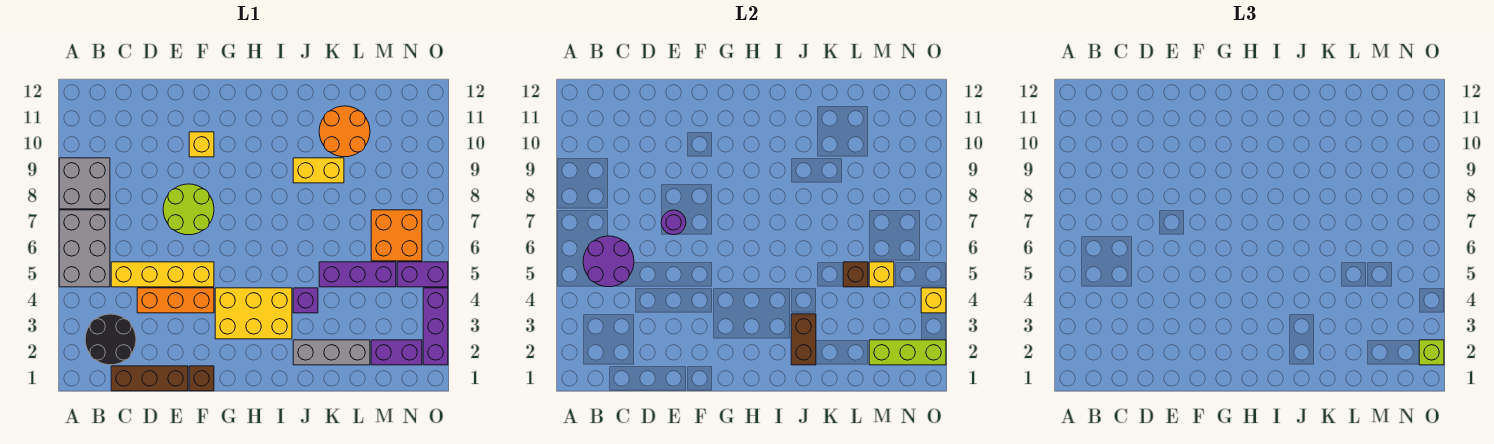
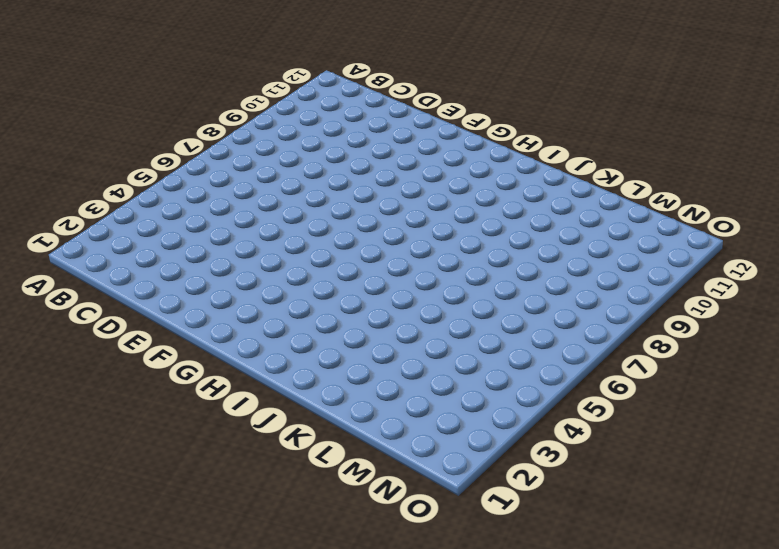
none -> grey 2x3 brick [59,210,110,287]
none -> grey 2x2 brick [59,158,110,209]
none -> black 2x2 round brick [85,314,136,365]

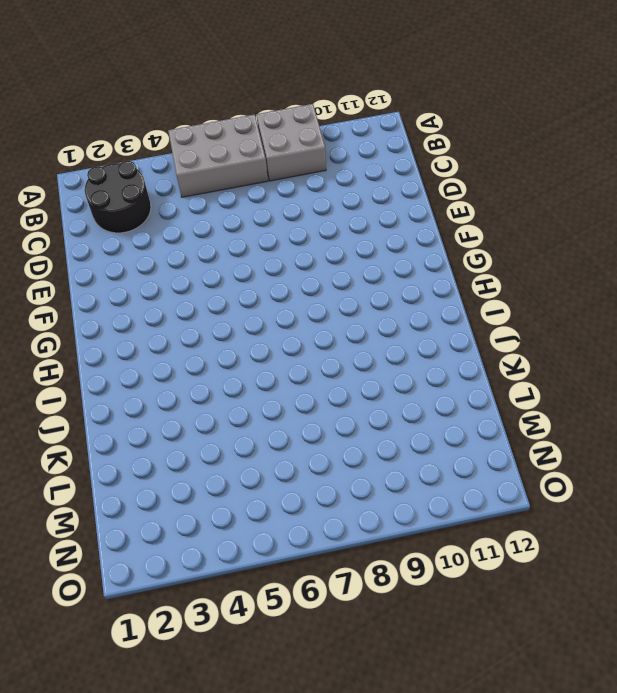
none -> brown 1x3 brick [111,366,188,391]
none -> yellow 1x4 brick [111,262,214,287]
none -> orange 1x3 brick [137,288,214,313]

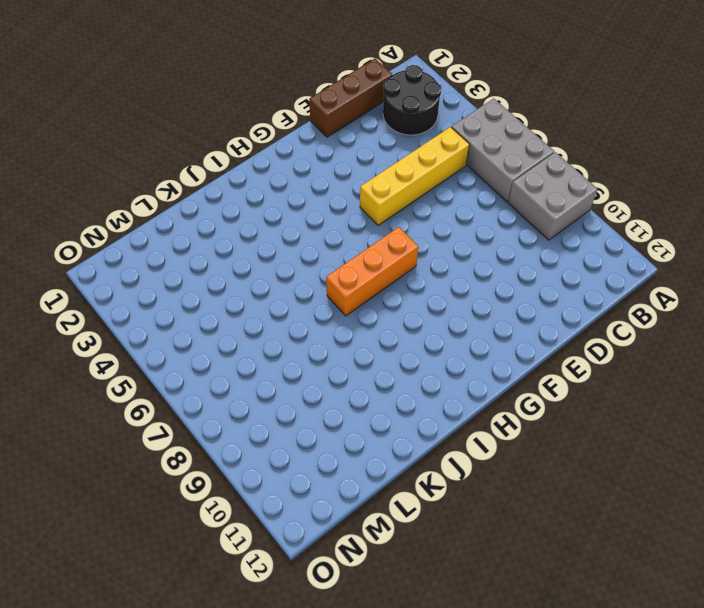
orange 1x3 brick [326,227,418,316] -> orange 1x3 brick moved to [137,288,214,313]
none -> lime 2x2 round brick [163,184,214,235]
none -> brown 1x1 brick [189,366,214,391]
none -> yellow 1x1 brick [189,132,214,157]

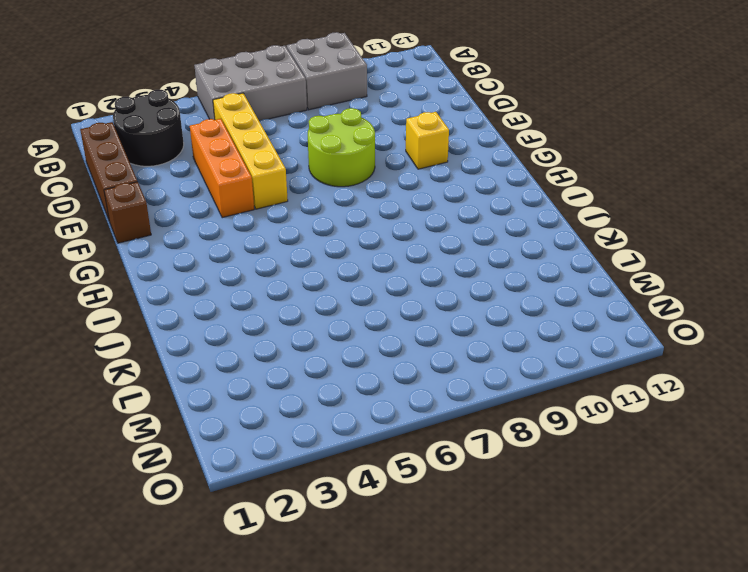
none -> yellow 2x3 brick [215,288,292,339]
none -> grey 1x3 brick [293,340,370,365]
none -> purple 1x1 brick [293,288,318,313]

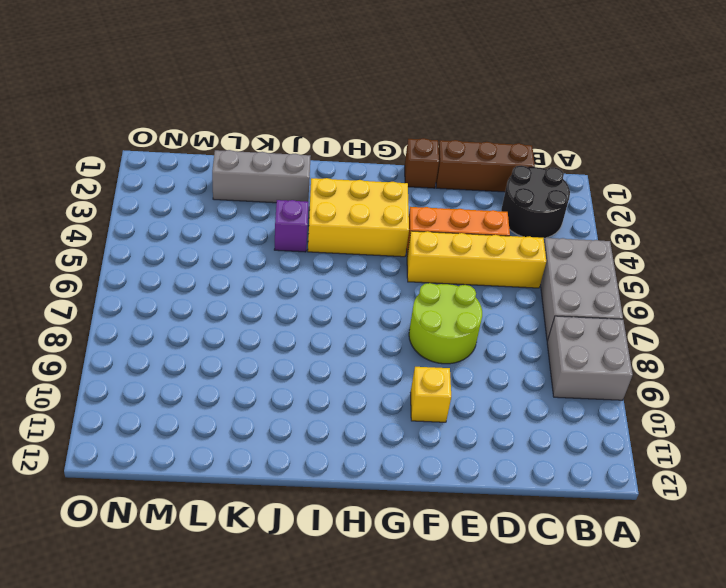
none -> yellow 1x2 brick [293,158,344,183]
none -> purple 1x3 brick [319,262,396,287]
none -> orange 2x2 round brick [319,106,370,157]

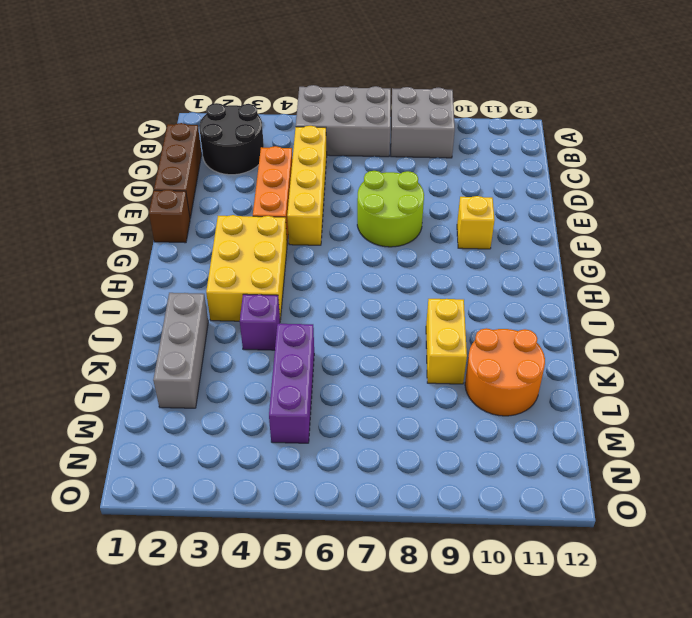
none -> purple 1x2 brick [371,340,422,365]
none -> orange 2x2 brick [371,210,422,261]
none -> purple 1x2 brick [397,262,448,287]

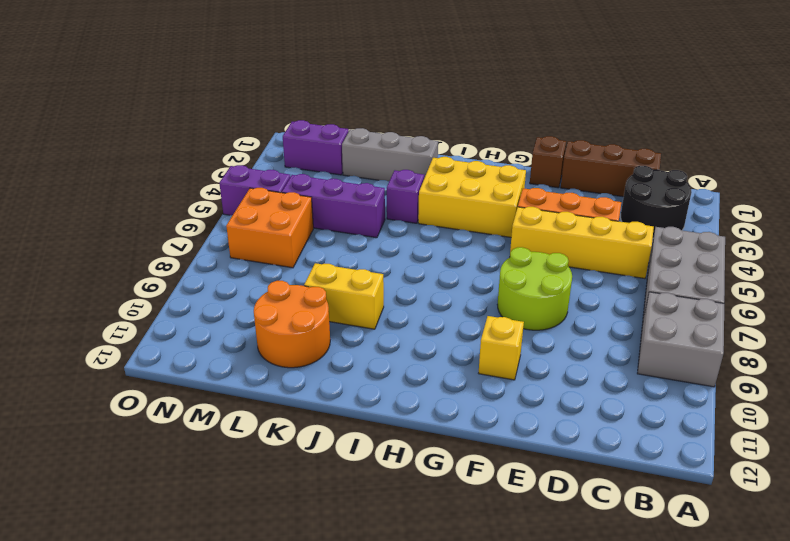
none -> purple 1x3 brick [423,288,448,365]
none -> purple 2x2 round brick [583,236,634,287]
none -> purple 1x1 round brick [661,210,686,235]

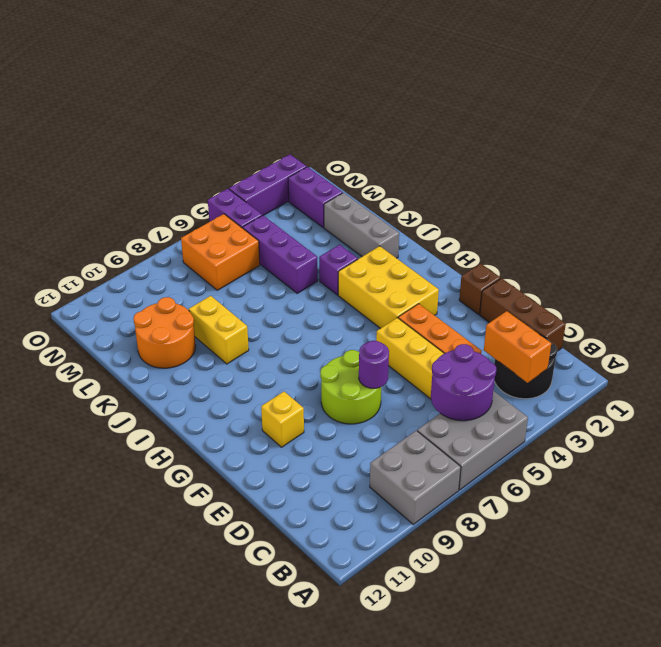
orange 1x2 brick [484,311,551,383] -> none
none -> brown 1x2 brick [791,314,816,365]
none -> brown 1x1 brick [843,262,868,287]
none -> lime 1x3 brick [869,340,946,365]

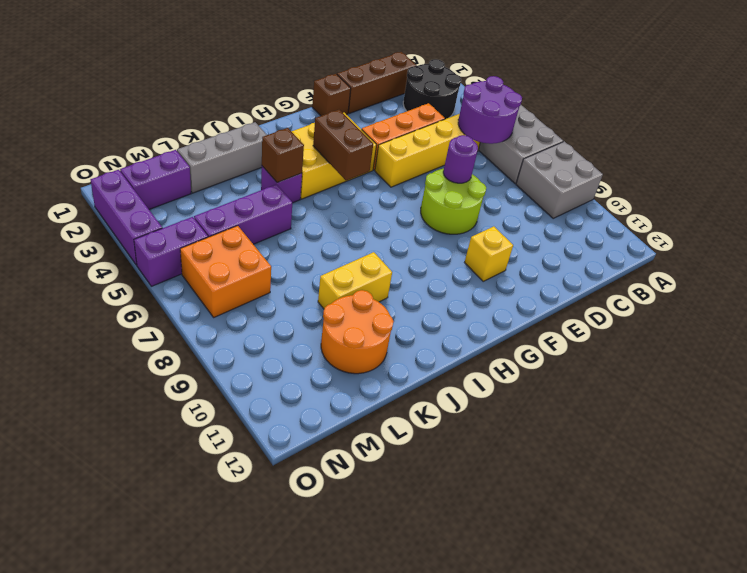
brown 1x2 brick [313,110,373,180] -> brown 1x2 brick moved to [791,314,816,365]
brown 1x1 brick [262,128,304,183] -> brown 1x1 brick moved to [843,262,868,287]
none -> lime 1x3 brick [869,340,946,365]
none -> yellow 1x1 brick [869,262,894,287]
none -> yellow 1x1 brick [921,288,946,313]

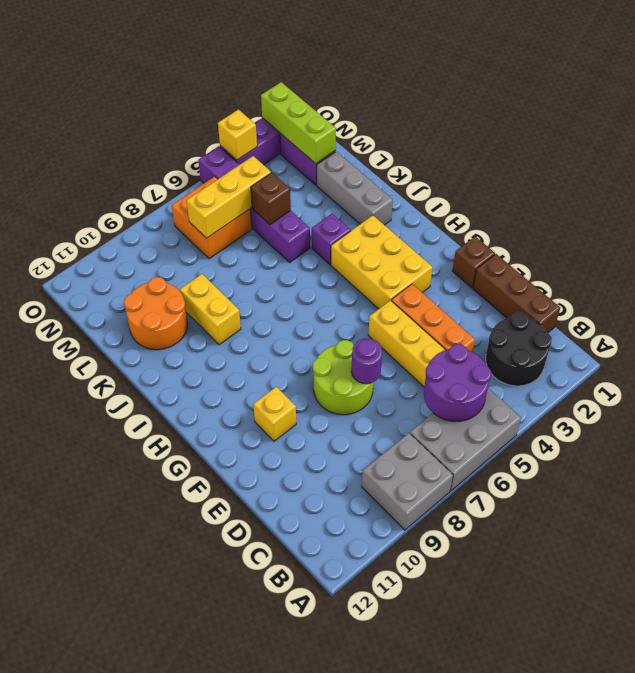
yellow 1x3 brick [186,156,271,238] -> yellow 1x1 brick [869,262,894,287]
none -> brown 1x2 brick [791,314,816,365]
none -> lime 1x1 brick [1419,340,1444,365]

